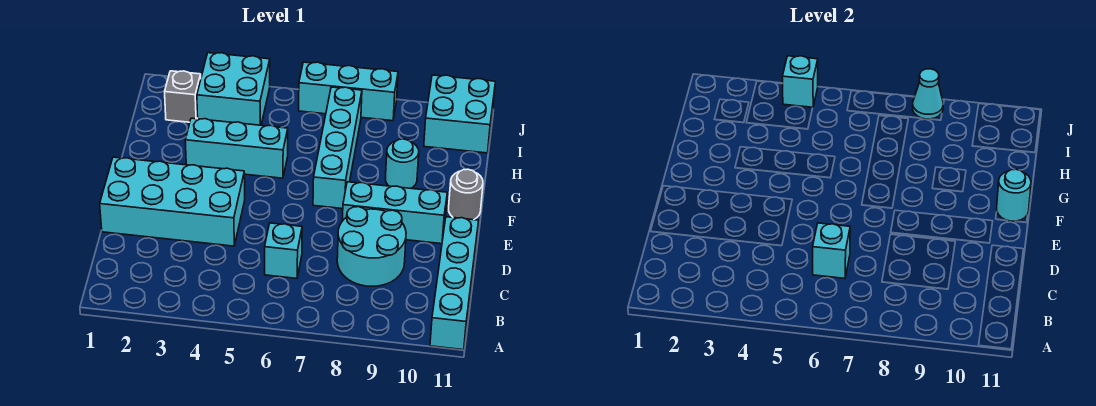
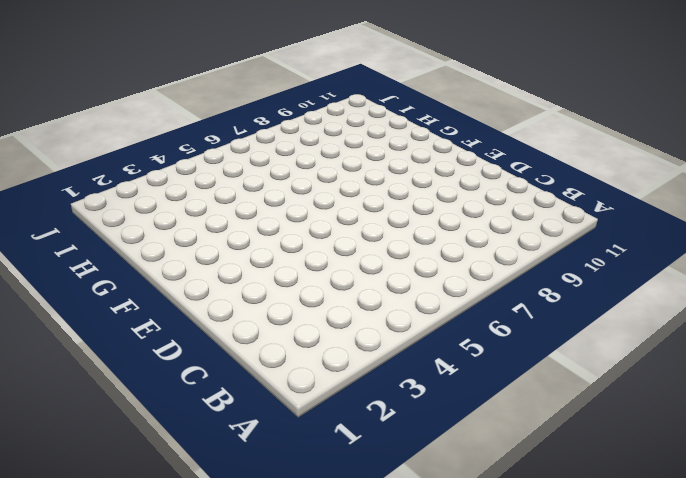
none -> cyan 1x4 brick [430,217,478,350]
none -> cyan 1x1 brick [265,223,302,278]
none -> cyan 2x2 round brick [337,207,406,286]

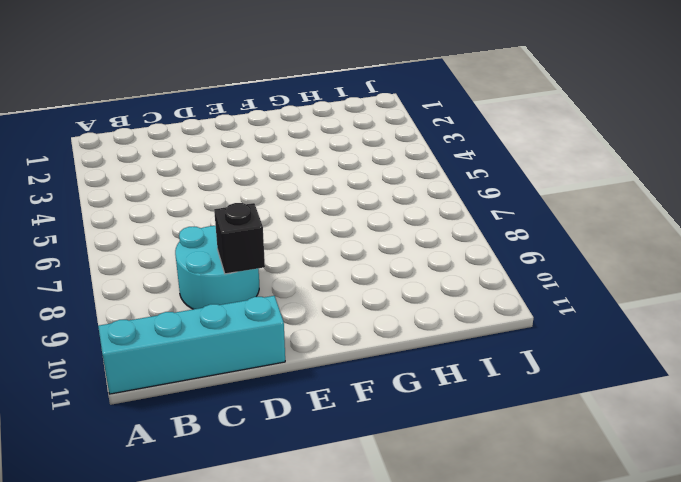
black 1x1 brick [214,203,265,274] -> none
none -> cyan 1x1 brick [265,223,302,278]
none -> cyan 2x4 brick [100,157,245,246]
none -> cyan 1x3 brick [342,182,447,244]

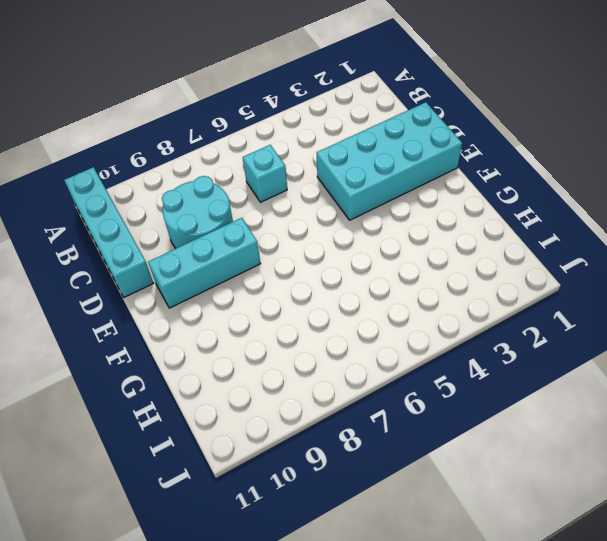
none -> cyan 1x4 brick [313,87,362,209]
none -> grey 1x1 round brick [449,169,483,220]
none -> cyan 1x3 brick [185,118,288,178]

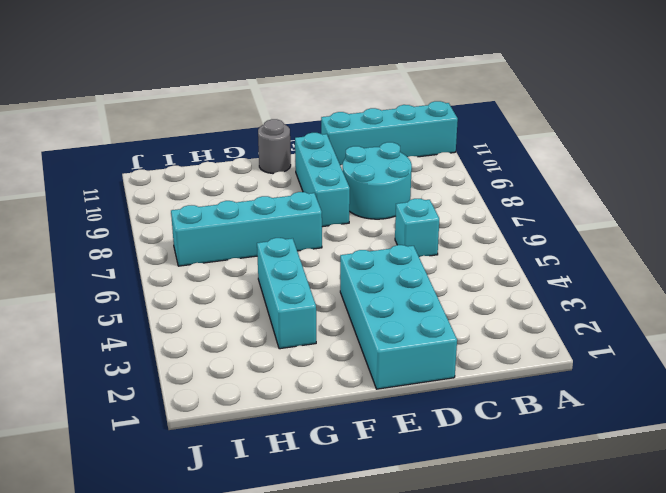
none -> cyan 1x1 round brick [386,139,419,188]
none -> grey 1x1 brick [165,71,201,122]
none -> cyan 2x2 brick [197,53,270,125]

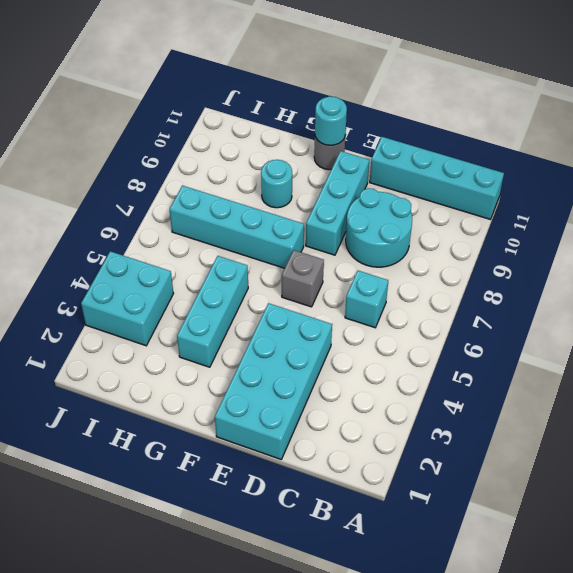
grey 1x1 brick [282,250,324,307] -> grey 1x1 brick moved to [165,71,201,122]
none -> cyan 2x2 brick [424,75,495,153]
none -> cyan 1x3 brick [299,62,398,121]
none -> cyan 1x1 brick [813,223,850,278]

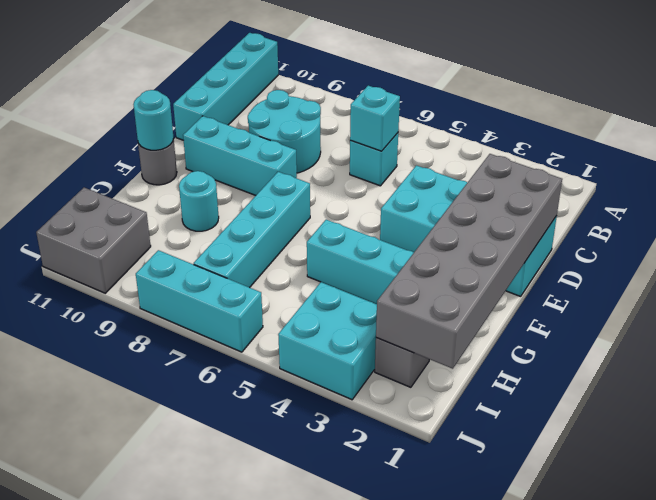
grey 2x6 brick [376,154,562,369] -> none
grey 2x2 brick [36,188,151,293] -> cyan 2x2 brick [424,75,495,153]
none -> cyan 1x1 brick [782,56,818,107]
none -> cyan 1x1 cone [913,69,943,119]

